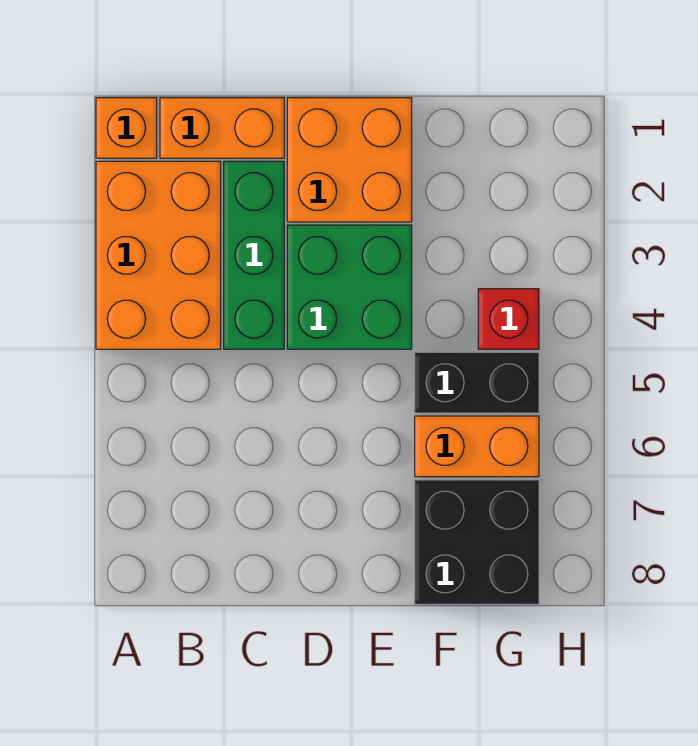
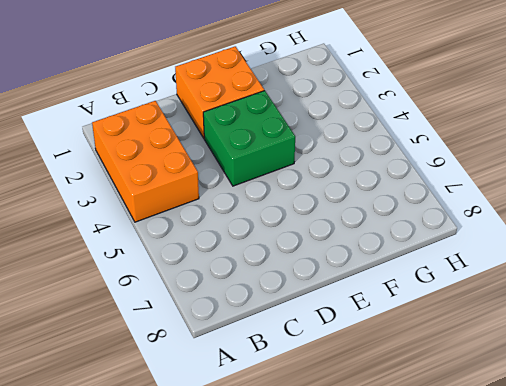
none -> orange 1x1 brick [96,98,157,158]
none -> orange 1x2 brick [160,98,284,158]

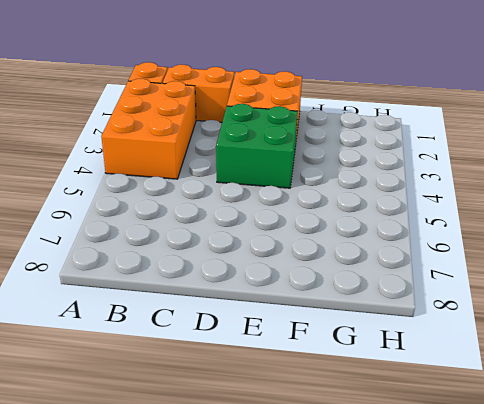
none -> green 1x3 brick [224,161,284,349]
none -> black 1x2 brick [415,352,539,413]

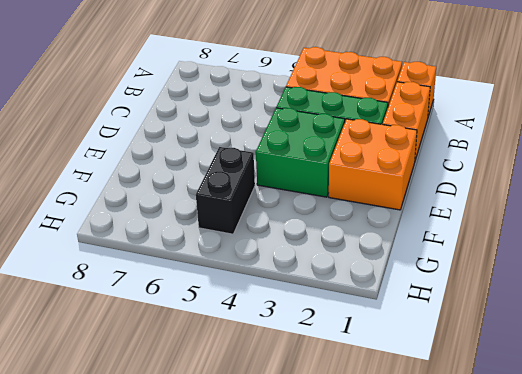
none -> orange 1x2 brick [415,416,539,477]
none -> black 2x2 brick [415,480,539,604]

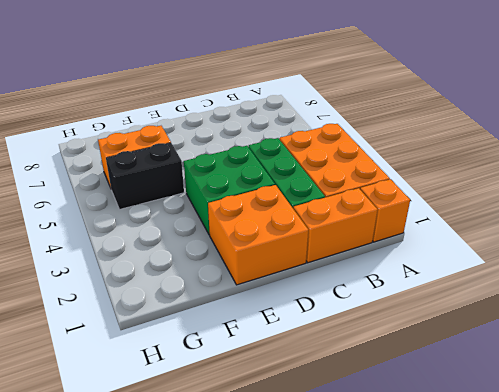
none -> black 2x2 brick [415,480,539,604]
none -> red 1x1 brick [478,289,539,349]

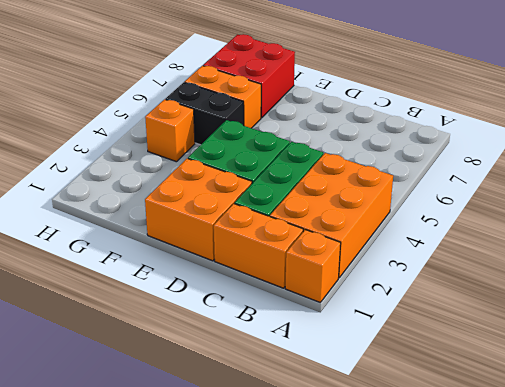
red 2x2 brick [203,34,295,118] -> black 2x2 brick [415,480,539,604]
orange 1x1 brick [145,99,195,162] -> red 1x1 brick [478,289,539,349]

